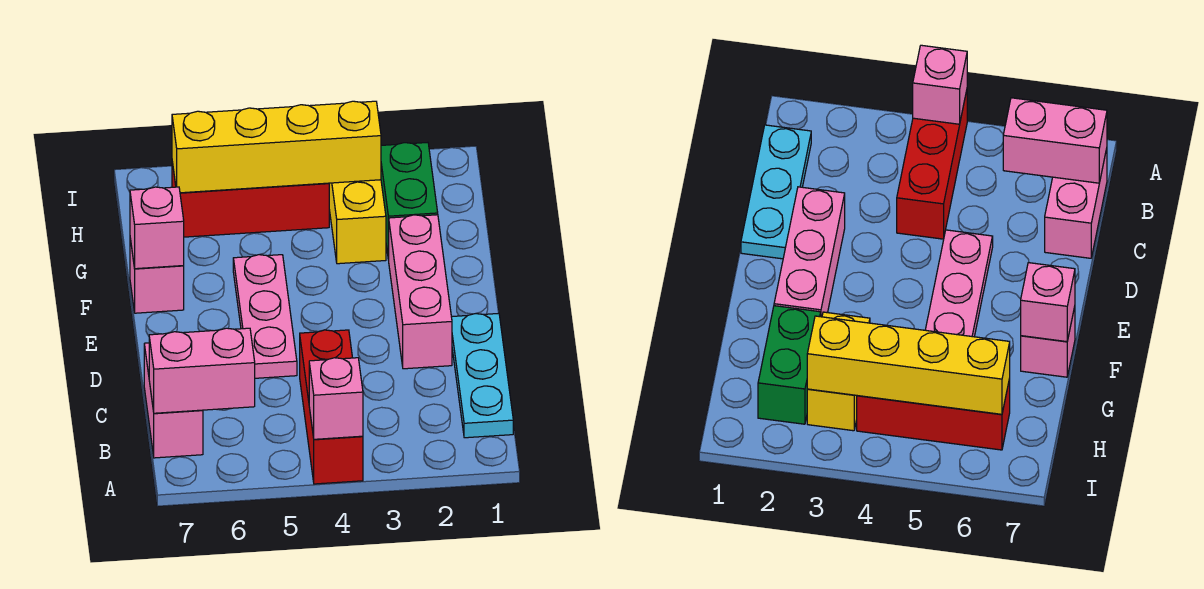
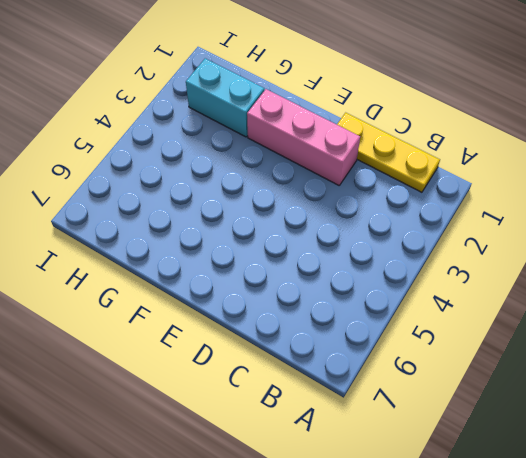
yellow 1x3 plate [337,113,440,192] -> cyan 1x3 plate [452,313,513,438]
cyan 1x2 brick [186,58,264,137] -> green 1x2 brick [381,142,438,260]
none -> red 1x3 brick [300,330,363,484]
none -> pink 1x2 brick [144,343,203,458]
none -> pink 1x3 plate [233,255,297,378]

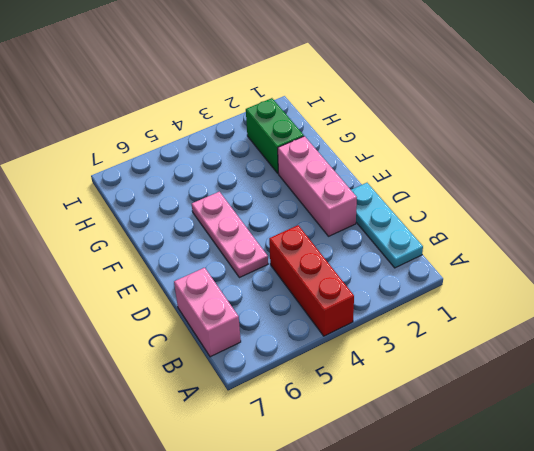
none -> pink 1x1 brick [130,239,184,313]
none -> yellow 1x2 brick [329,180,386,264]
none -> red 1x3 brick [172,162,329,237]

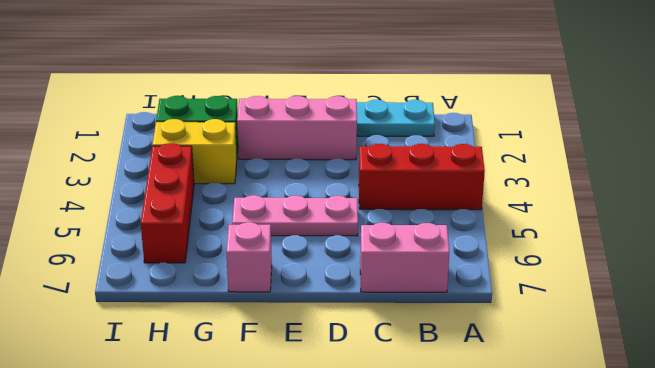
none -> pink 1x1 brick [309,358,363,439]
none -> pink 1x2 brick [149,328,255,413]
none -> pink 1x1 brick [130,187,184,269]

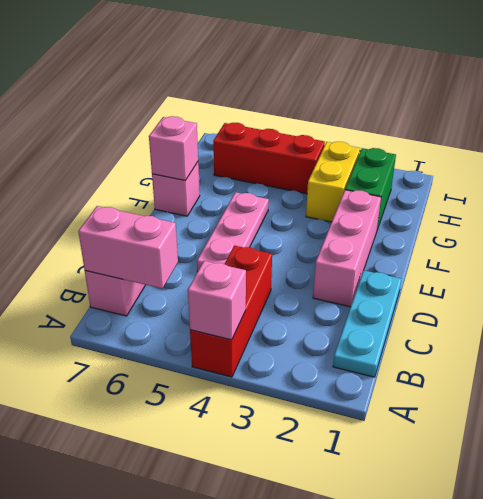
none -> yellow 1x4 brick [172,101,381,193]

